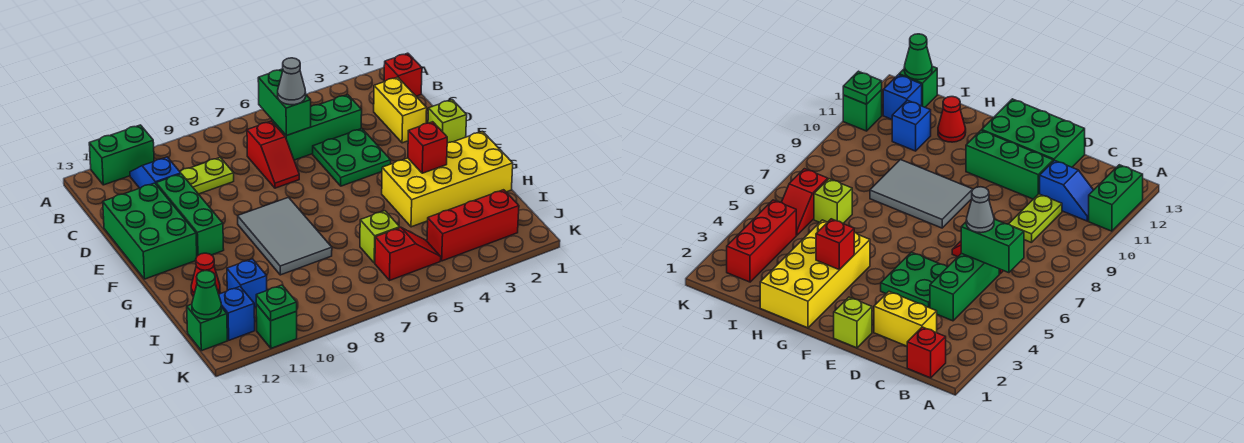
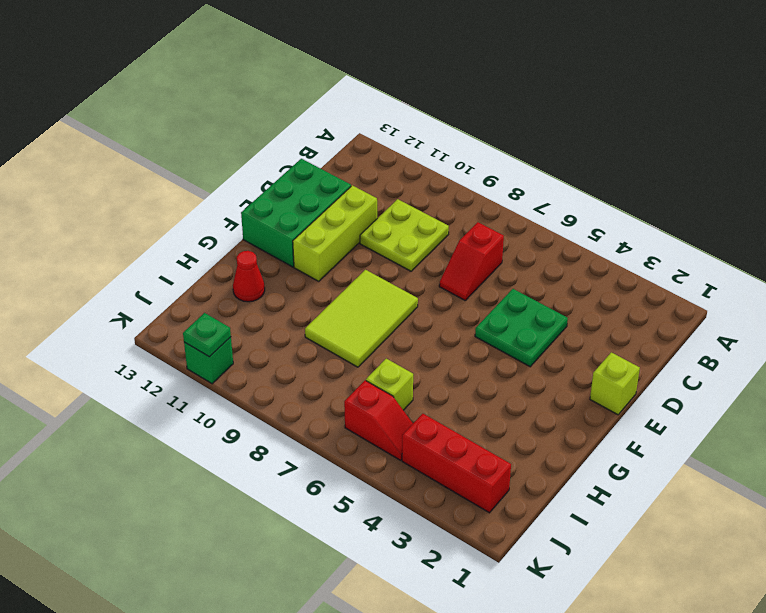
lime 2x2 plate [360,199,449,271] -> lime 1x2 plate [180,158,234,194]
lime 1x3 brick [293,185,377,281] -> green 1x3 brick [156,174,224,256]
lime 2x3 tile [305,270,418,367] -> grey 2x3 tile [238,197,332,275]
none -> green 1x2 brick [89,125,154,185]
none -> red 1x1 brick [384,53,422,96]
none -> blue 1x2 slope [130,157,181,188]

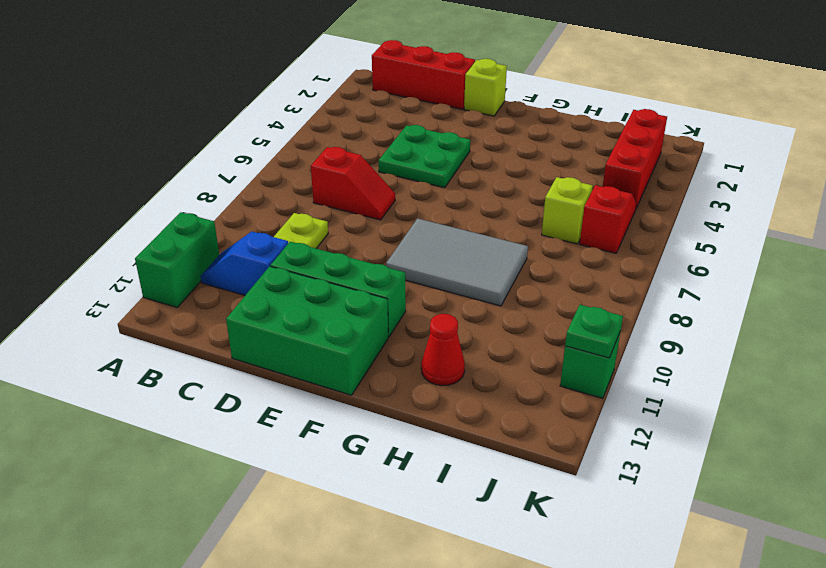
red 1x3 brick [372,40,475,109] -> red 1x1 brick [384,53,422,96]
none -> yellow 1x2 brick [374,77,427,143]
none -> green 1x3 brick [273,95,362,160]
none -> yellow 2x4 brick [382,131,513,227]

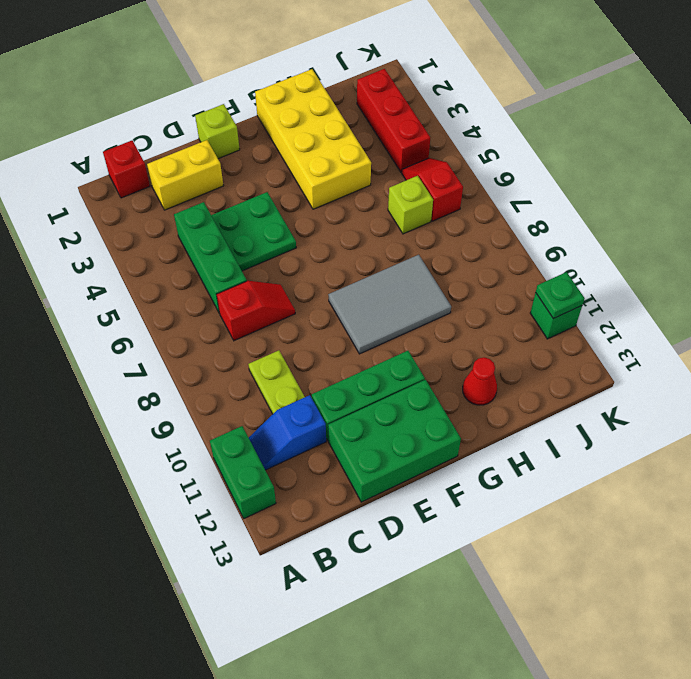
none -> blue 1x1 brick [227,259,267,308]
none -> blue 1x1 brick [219,287,255,340]
none -> green 1x1 brick [187,304,227,351]

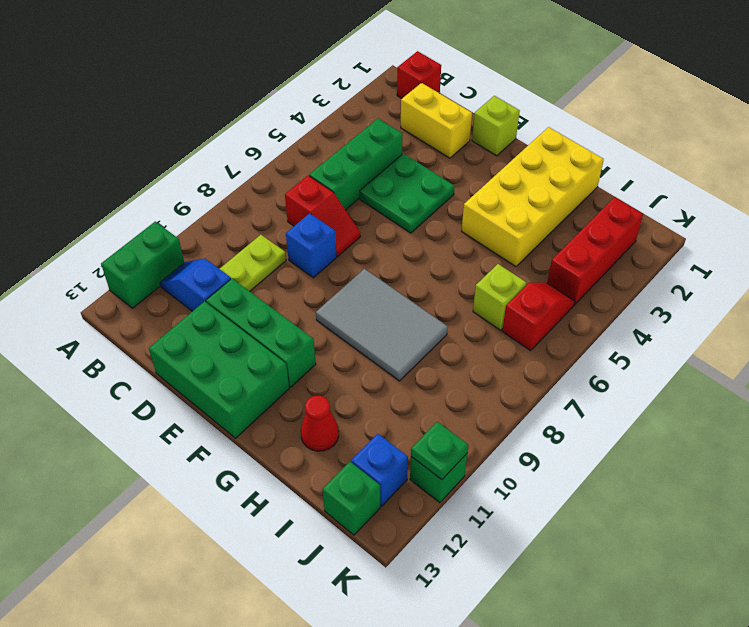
blue 1x1 brick [286,213,337,278] -> blue 1x1 brick moved to [227,259,267,308]
none -> green 1x2 brick [258,69,311,136]
none -> red 1x1 brick [408,122,447,173]
none -> green 1x1 cone [192,271,221,319]

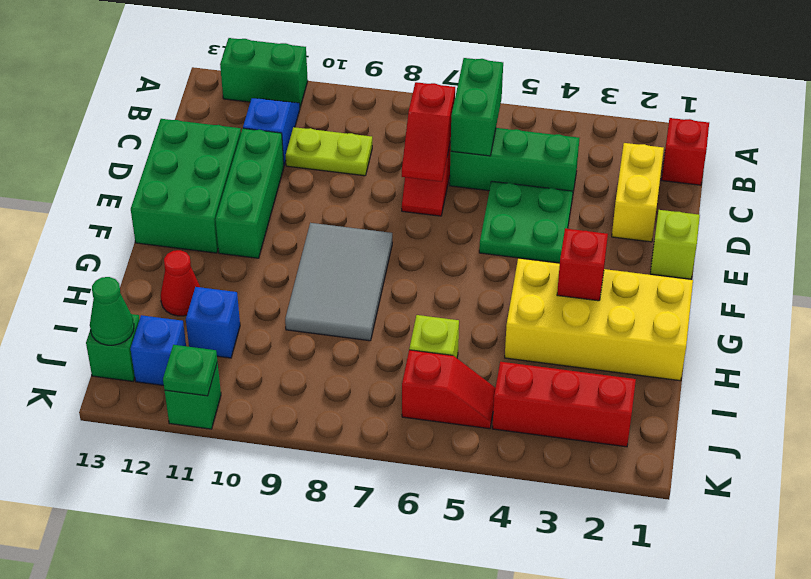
red 1x2 slope [402,82,455,182] -> none
none -> grey 1x1 cone [278,58,306,105]

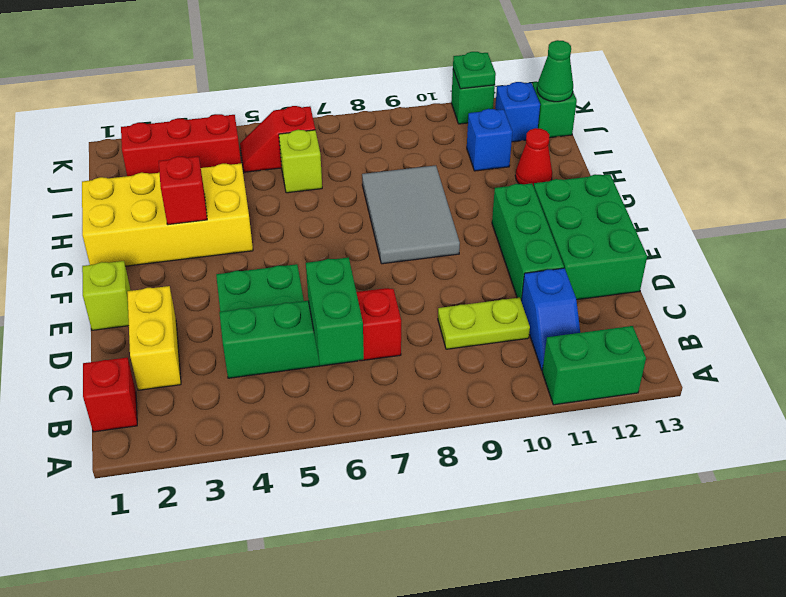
none -> grey 1x1 cone [278,58,306,105]

